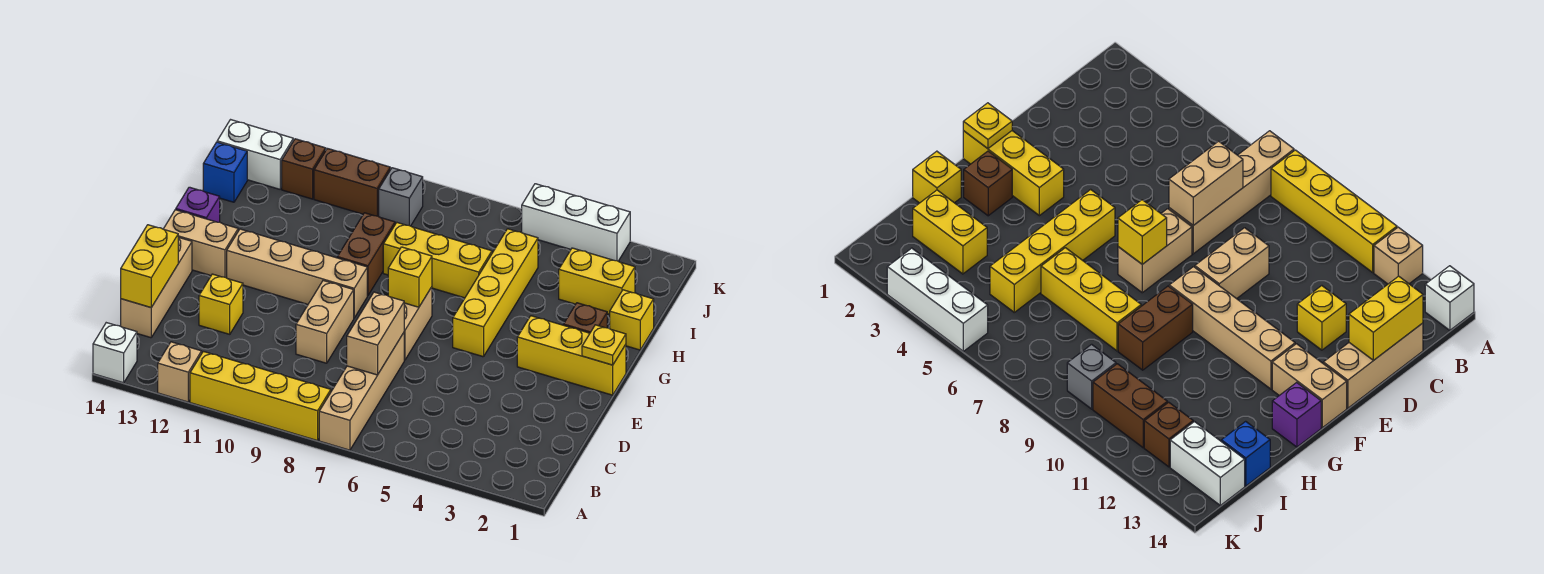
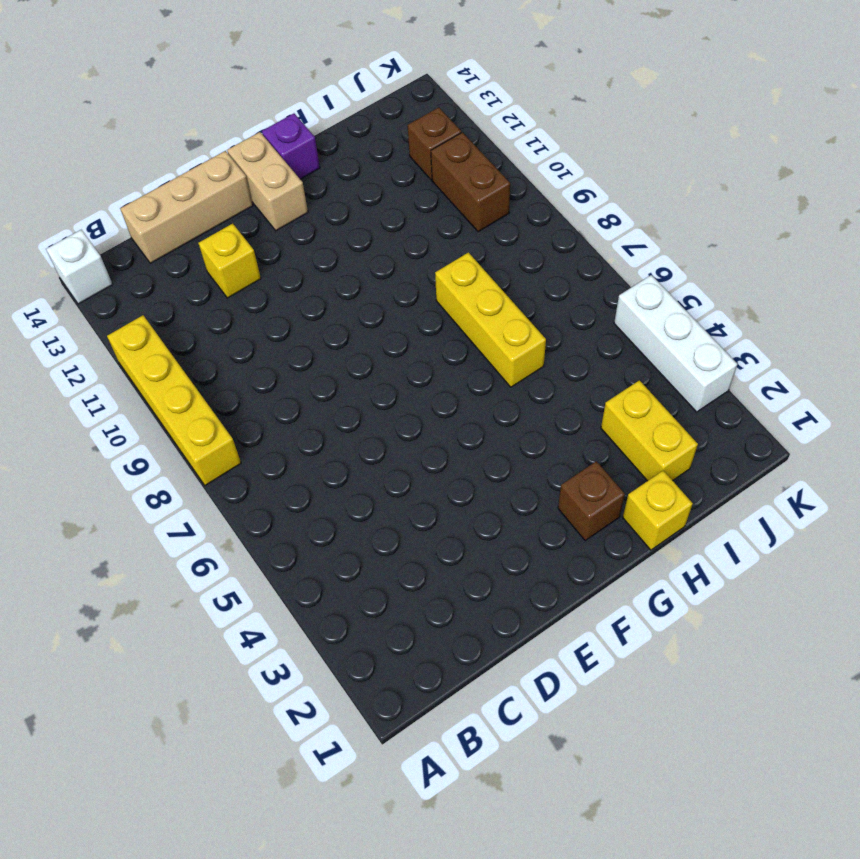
none -> tan 1x4 brick [319,333,404,450]
none -> tan 1x1 brick [158,342,202,402]
none -> tan 1x2 brick [296,281,354,363]

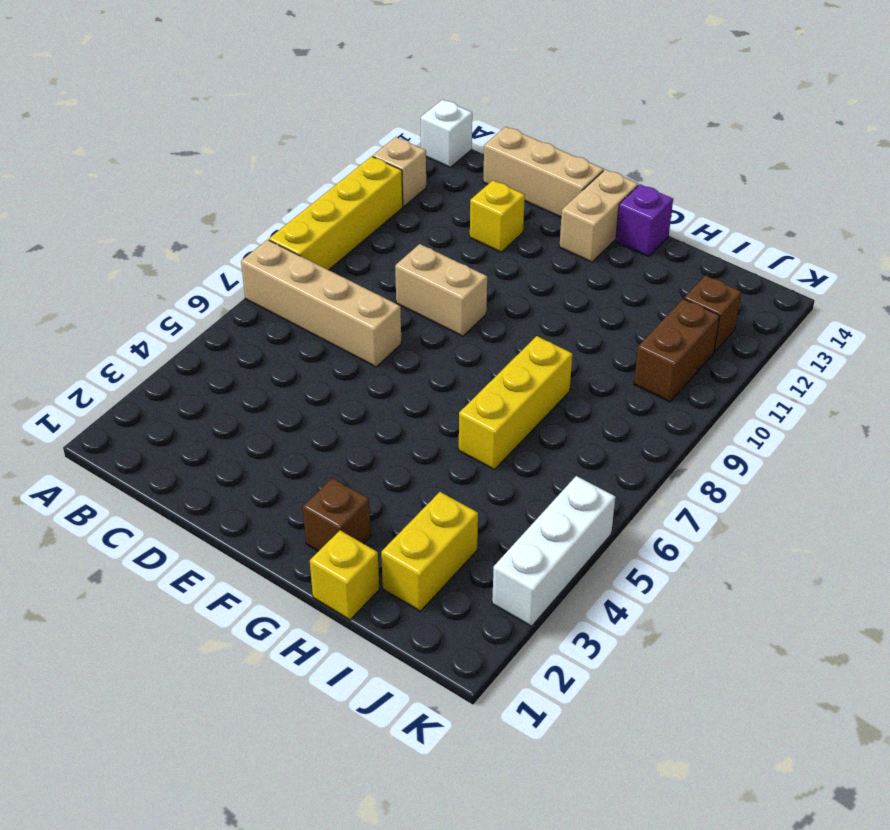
none -> tan 1x2 brick [404,287,432,360]
none -> yellow 1x3 brick [517,316,626,395]
none -> yellow 1x4 brick [453,229,538,357]

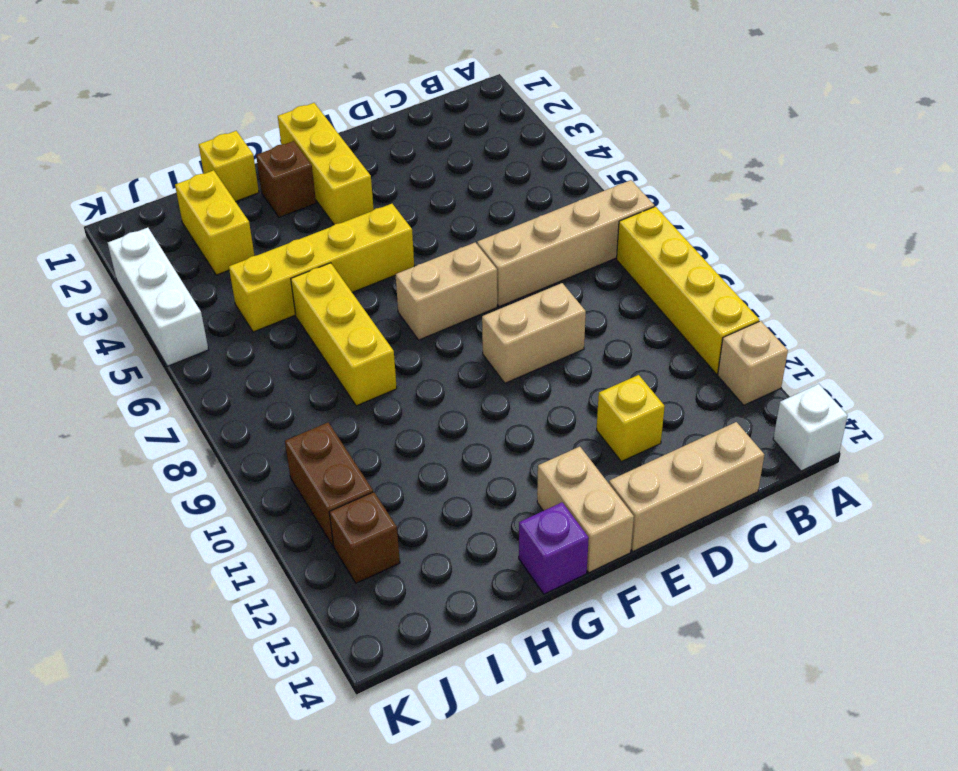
none -> tan 1x4 brick [226,229,367,318]
none -> brown 1x2 brick [337,213,395,296]
none -> blue 1x1 brick [203,142,247,202]

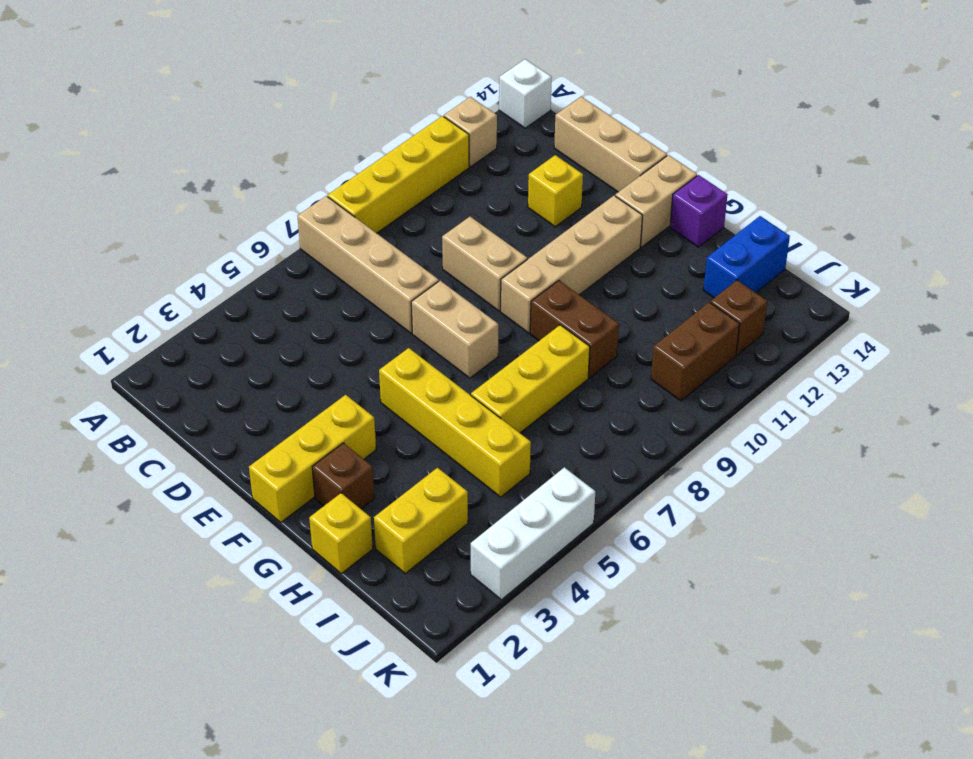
blue 1x2 brick [704,216,790,298] -> blue 1x1 brick [203,142,247,202]
none -> grey 1x1 brick [379,168,423,226]
none -> white 1x2 brick [217,120,293,189]
none -> tan 1x2 brick [347,292,404,375]

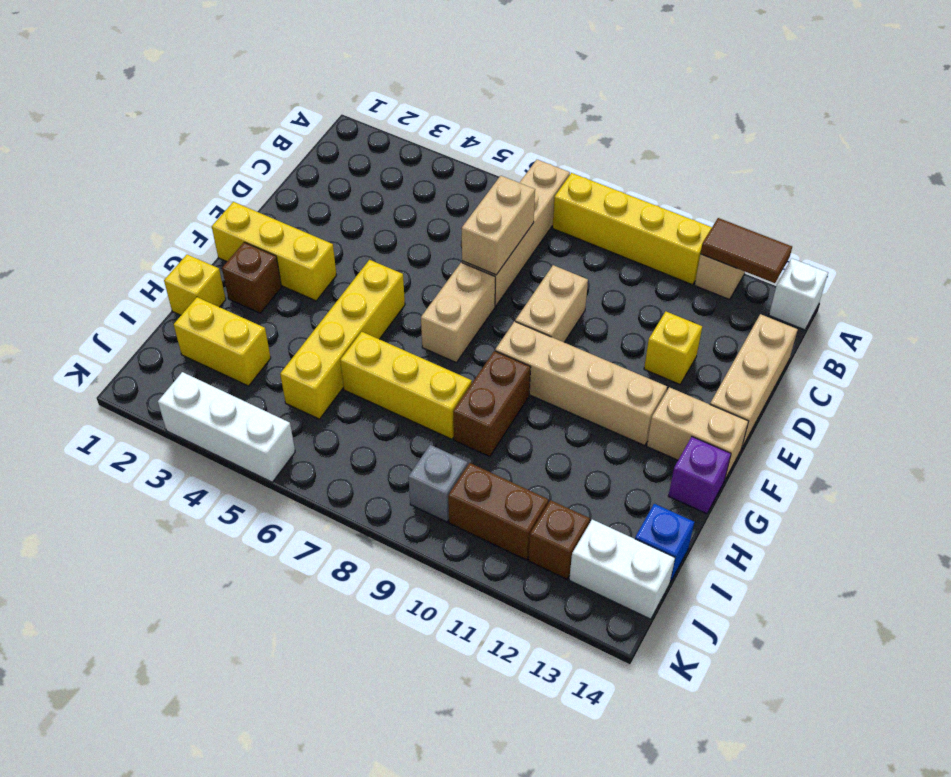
brown 1x2 tile [700,218,792,283] -> none
none -> yellow 1x2 brick [121,225,178,307]
none -> yellow 1x1 plate [582,325,626,365]
none -> yellow 1x1 brick [388,247,432,307]

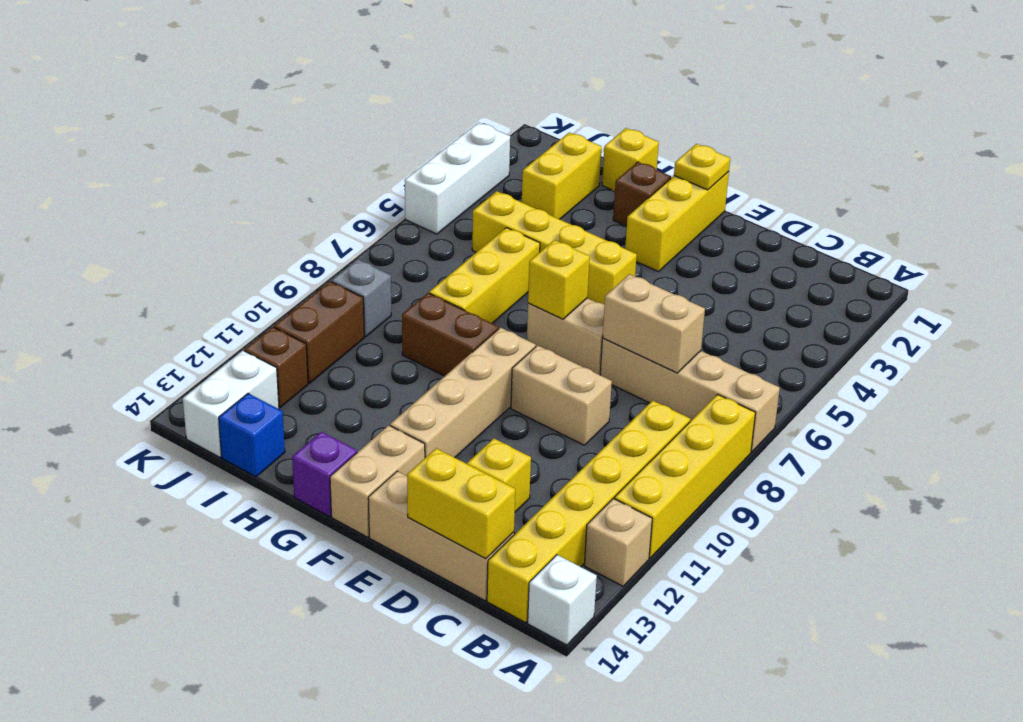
yellow 1x6 brick [487,401,690,623] -> none

